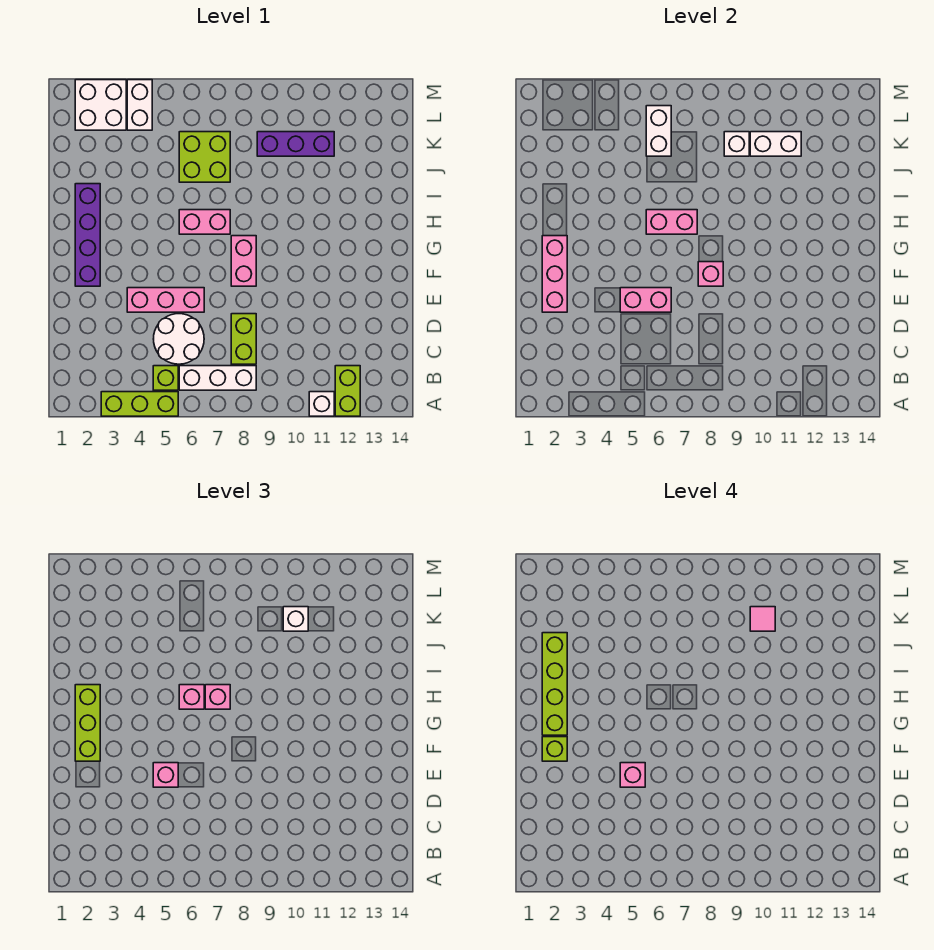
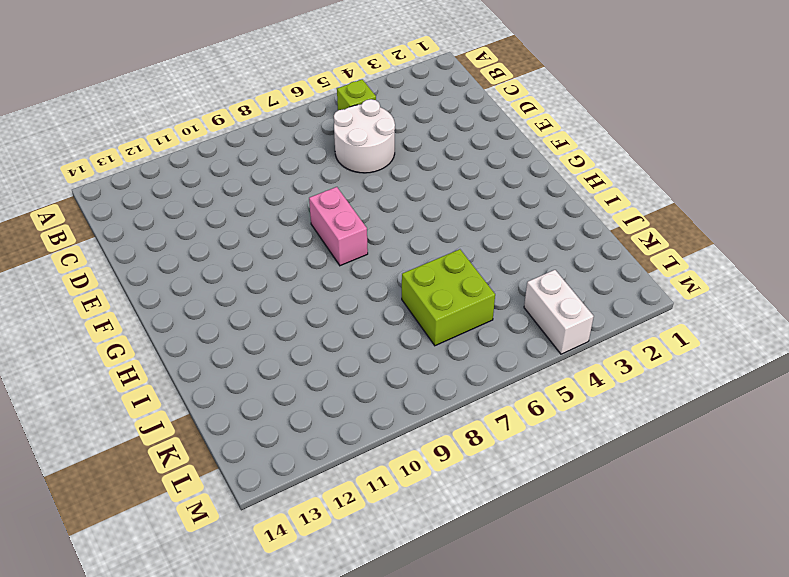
none -> lime 1x3 brick [101,392,178,416]
none -> white 1x1 brick [309,392,334,416]
none -> lime 1x2 brick [335,366,360,416]
none -> white 1x3 brick [179,366,256,390]

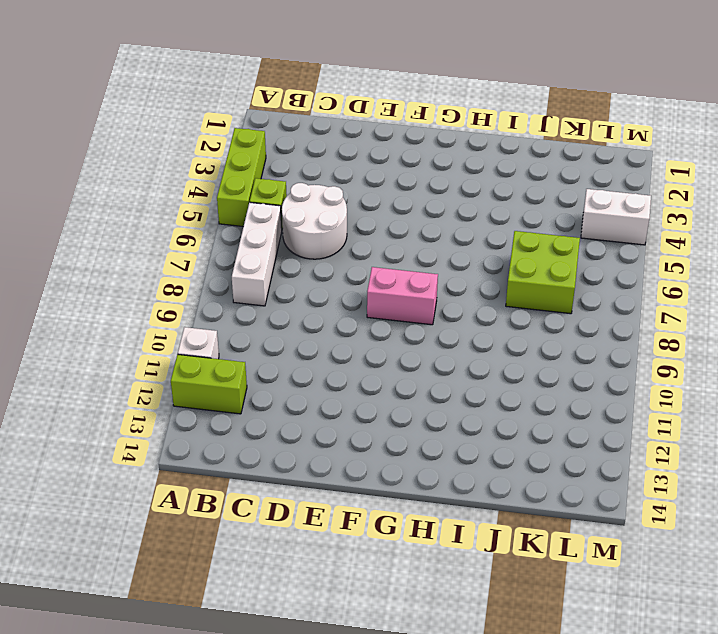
none -> lime 1x2 brick [231,314,256,364]
none -> pink 1x3 brick [127,288,204,312]
none -> purple 1x4 brick [75,184,100,286]
none -> pink 1x2 brick [179,210,230,234]

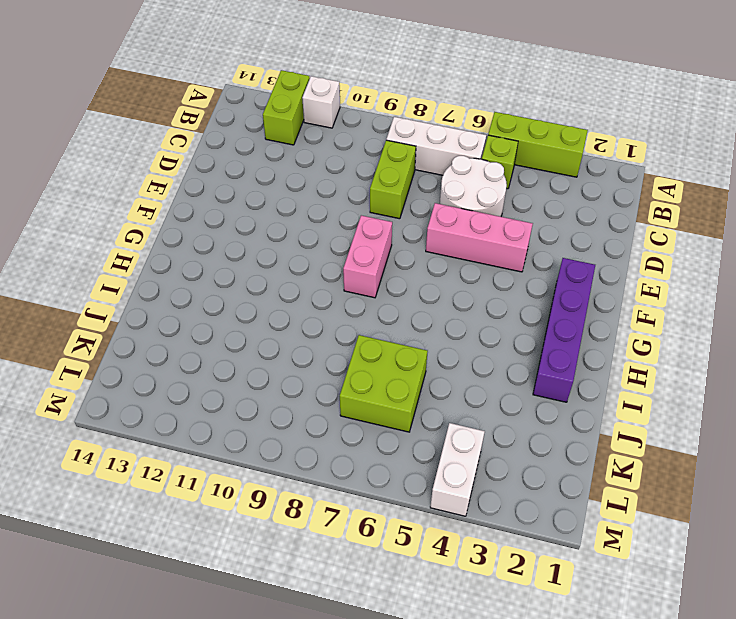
none -> pink 1x2 brick [179,210,230,234]
none -> purple 1x3 brick [257,132,334,156]
none -> white 2x2 brick [75,80,126,130]
none -> pink 1x3 brick [542,236,567,312]

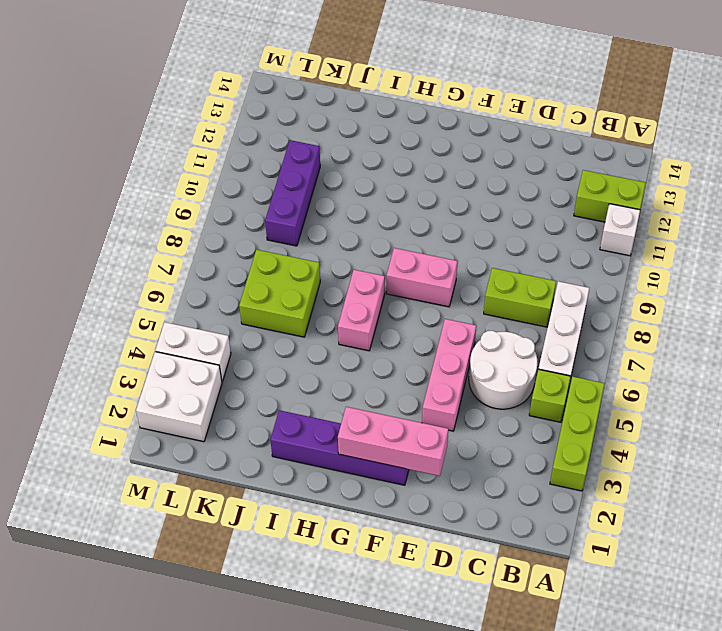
none -> pink 1x2 brick [620,288,671,312]
none -> pink 1x1 brick [698,262,723,286]
none -> pink 1x2 brick [646,210,697,234]
none -> white 1x2 brick [646,106,671,156]

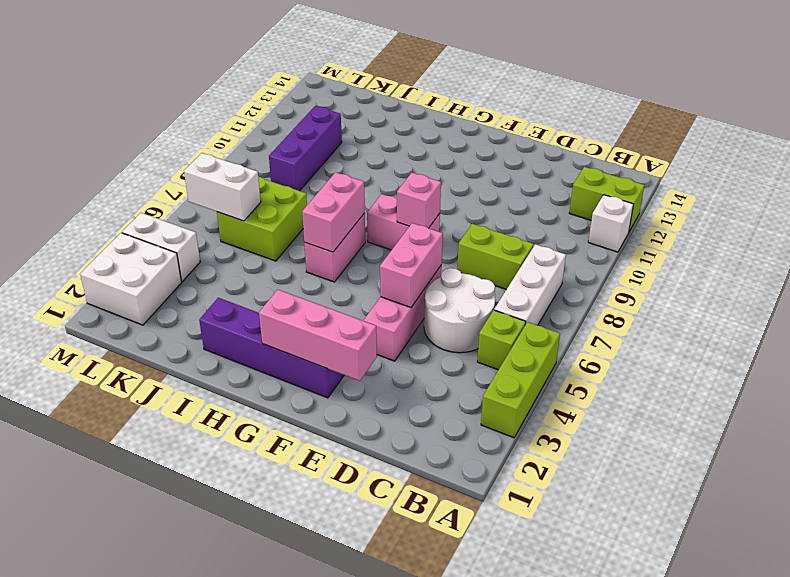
none -> white 1x1 brick [724,132,749,156]
none -> white 1x2 brick [750,132,801,156]
none -> pink 1x1 brick [153,763,178,787]
none -> lime 1x3 brick [75,685,100,761]

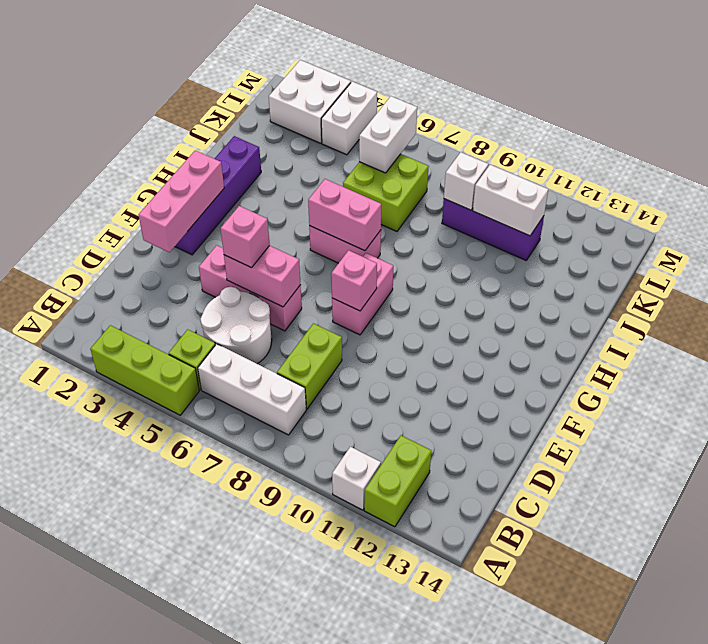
none -> lime 1x3 brick [75,685,100,761]
none -> pink 1x1 brick [179,685,204,709]
none -> pink 1x1 brick [205,685,230,709]
none -> white 1x1 brick [283,607,308,631]

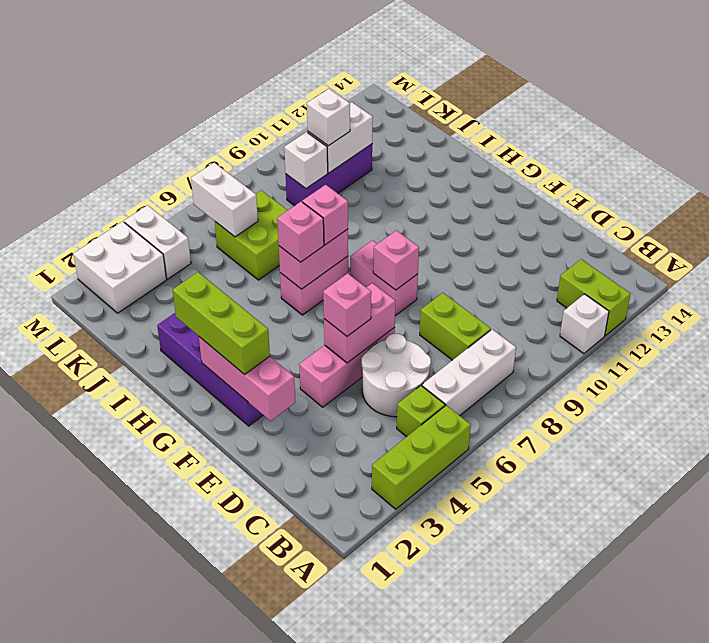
none -> pink 1x1 brick [620,763,645,787]
none -> lime 1x1 brick [542,737,567,761]
none -> lime 1x4 brick [542,633,567,735]
none -> pink 1x1 tile [750,607,775,631]

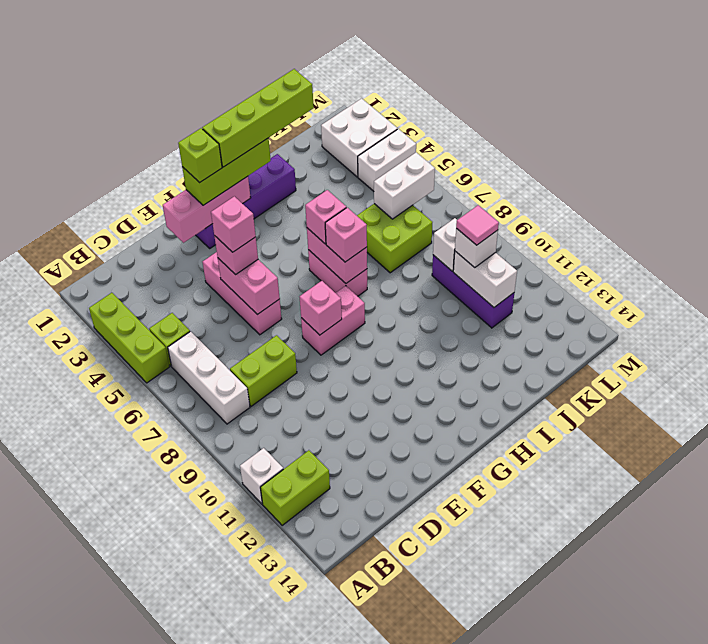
none -> white 2x2 round brick [154,314,204,364]

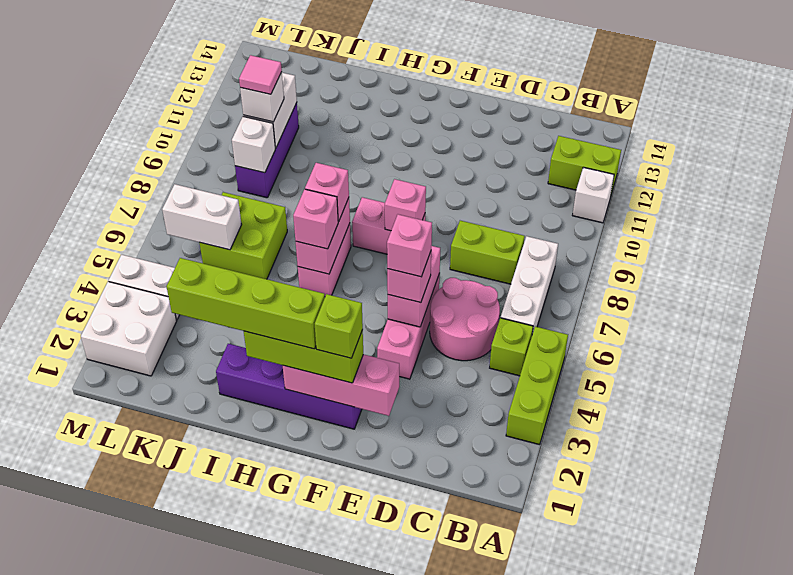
pink 2x2 round brick [430,278,500,361] -> white 2x2 round brick [154,314,204,364]

